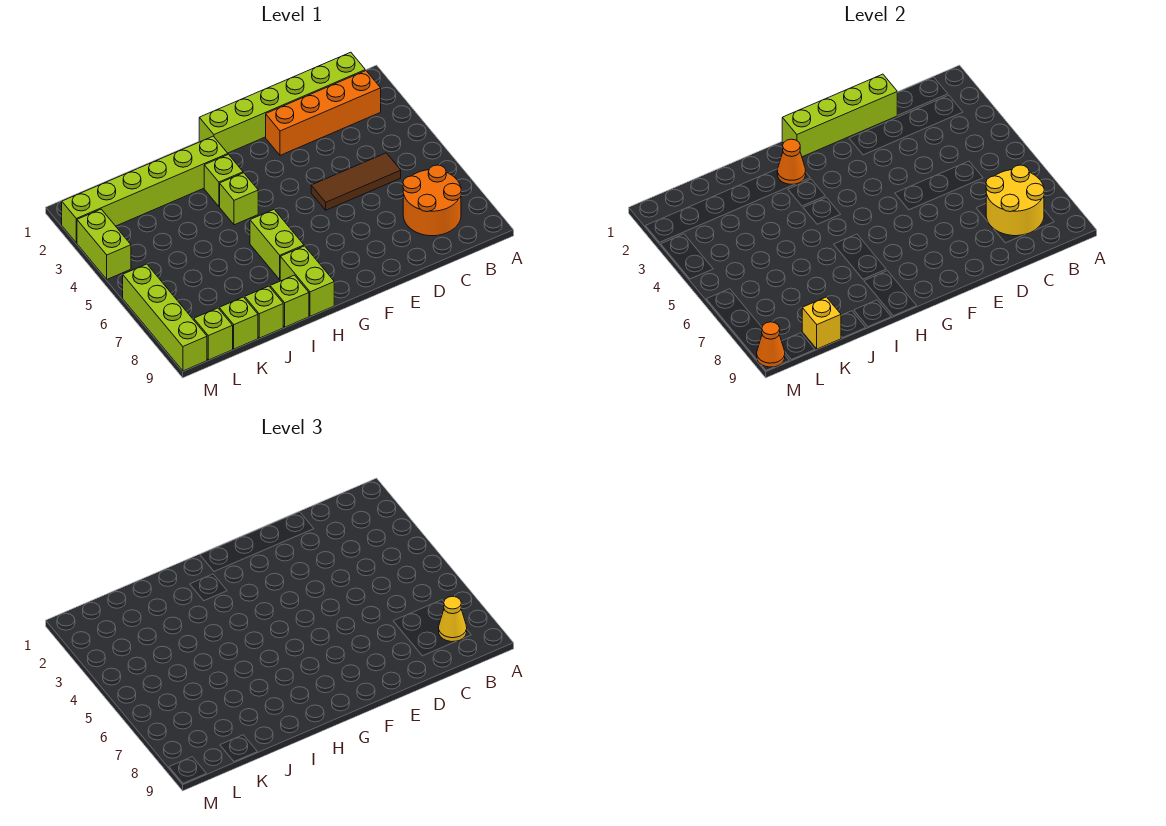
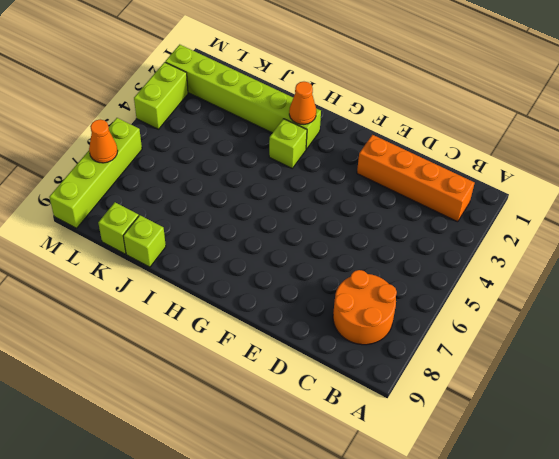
orange 1x1 cone [89,119,118,163] -> orange 1x1 cone moved to [757,322,785,367]
none -> lime 1x6 brick [199,52,365,153]
none -> brown 1x3 tile [311,153,401,210]
none -> lime 1x1 brick [220,173,258,225]

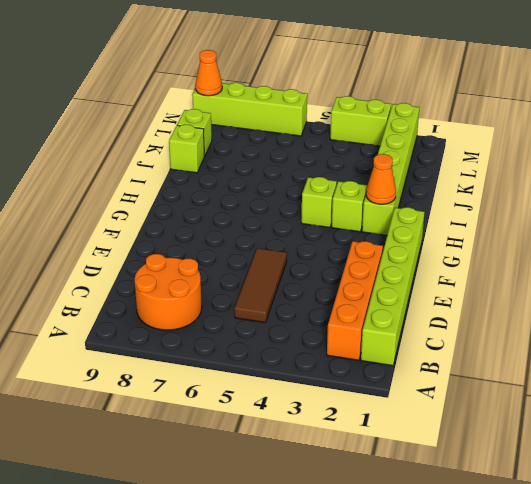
none -> lime 1x2 brick [250,210,304,280]
none -> lime 1x2 brick [280,246,334,316]
none -> lime 1x1 brick [270,275,309,327]

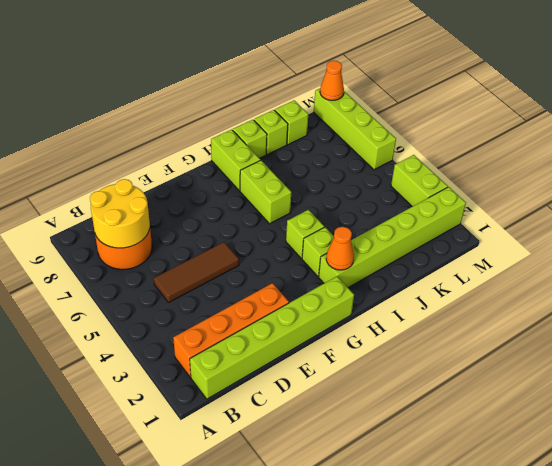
none -> lime 1x1 brick [194,308,233,360]
none -> lime 1x4 brick [782,74,897,157]
none -> yellow 1x1 brick [802,297,841,349]

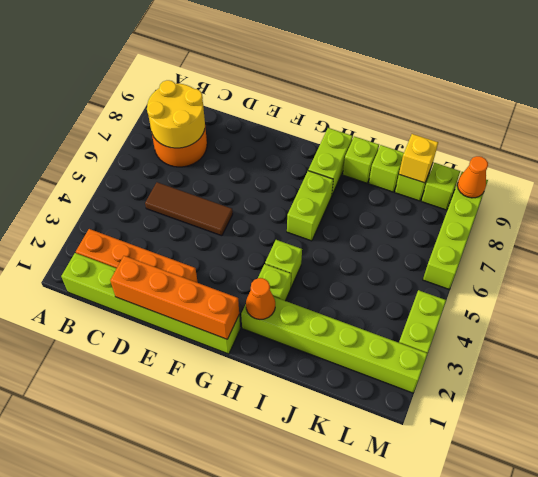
orange 1x4 brick [110,256,239,339] -> lime 1x4 brick [782,74,897,157]
none -> yellow 1x1 cone [439,596,467,642]

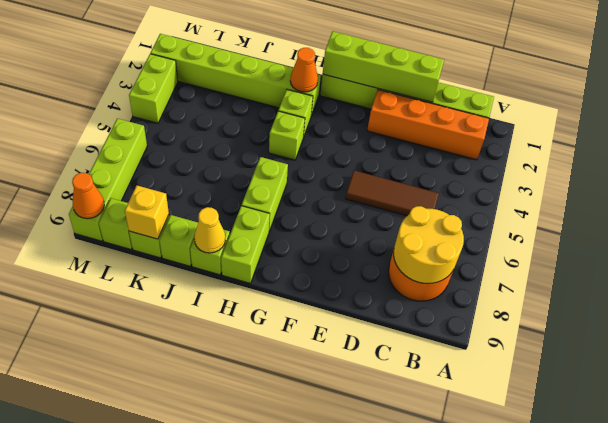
yellow 1x1 cone [194,207,225,253] -> yellow 1x1 cone moved to [439,596,467,642]

